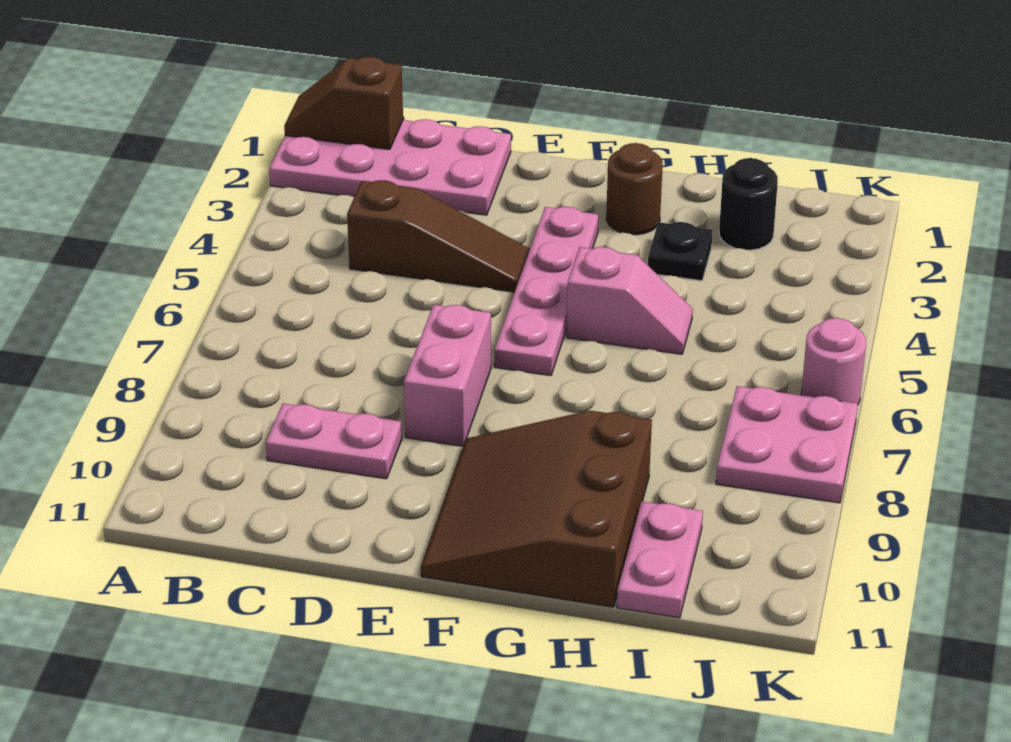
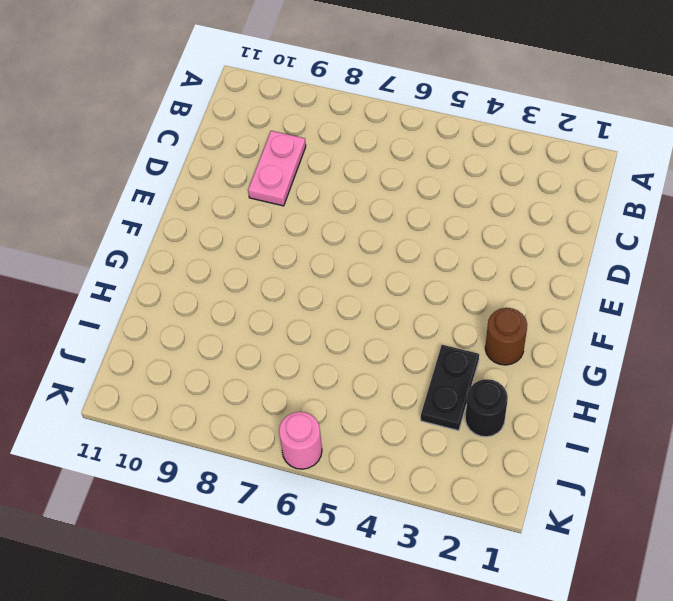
black 1x2 plate [421,345,479,431] -> black 1x1 plate [648,222,713,281]
none -> pink 2x4 plate [269,119,511,215]
none -> brown 1x3 slope [347,180,530,292]
none -> pink 1x2 brick [404,305,491,446]

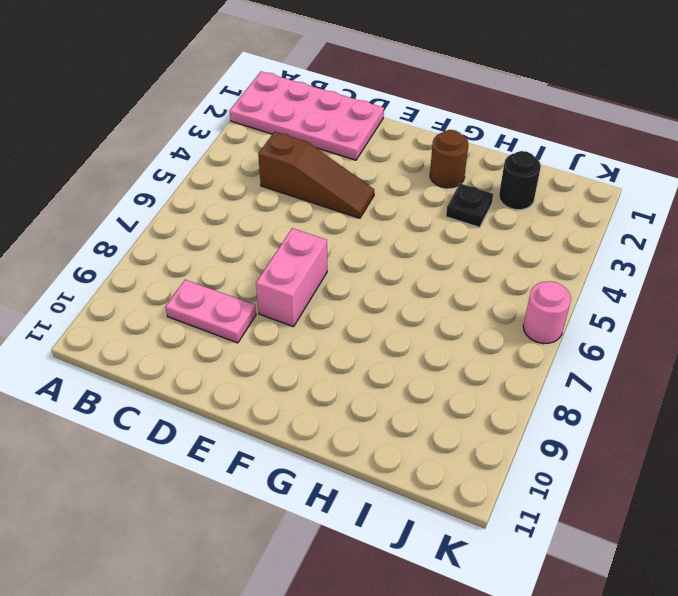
none -> pink 1x4 plate [495,207,599,376]
none -> brown 3x3 slope [421,411,652,607]
none -> pink 1x2 slope [567,247,693,354]

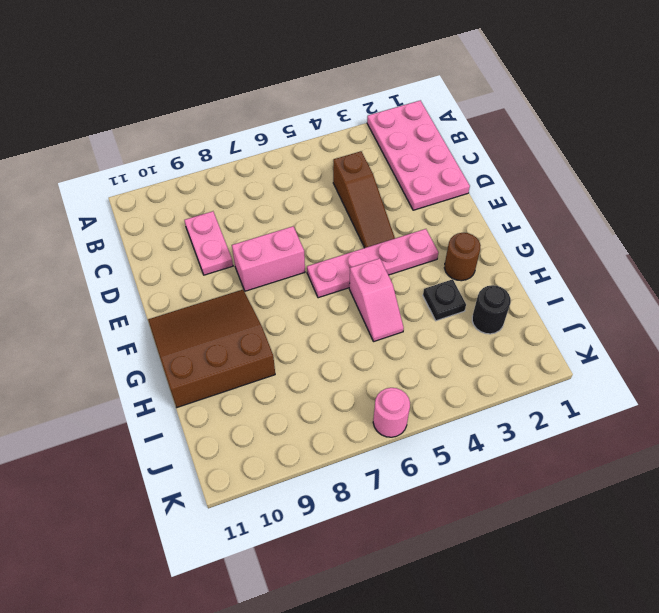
none -> pink 1x2 plate [617,501,703,618]
none -> pink 2x2 plate [716,386,858,503]
none -> brown 1x2 slope [284,57,403,149]

